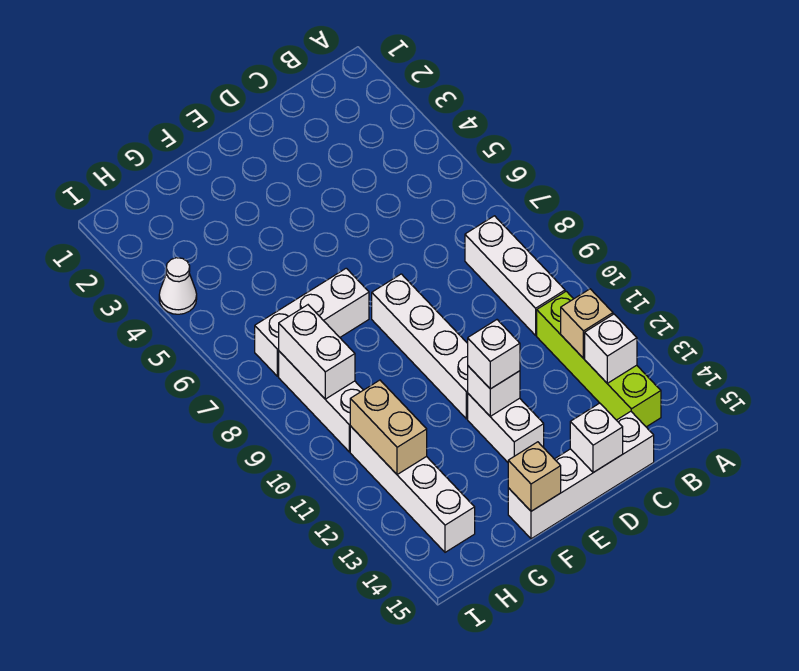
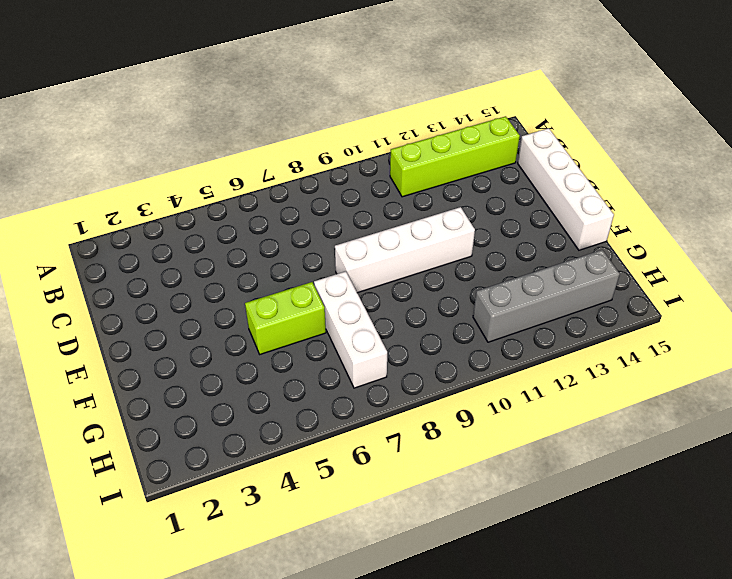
lime 1x2 brick [245,282,326,354] -> none
grey 1x4 brick [473,250,620,342] -> white 1x4 brick [350,426,475,552]
none -> white 1x3 brick [465,216,565,335]
none -> white 1x2 brick [468,394,544,462]
none -> white 1x3 brick [279,351,363,452]

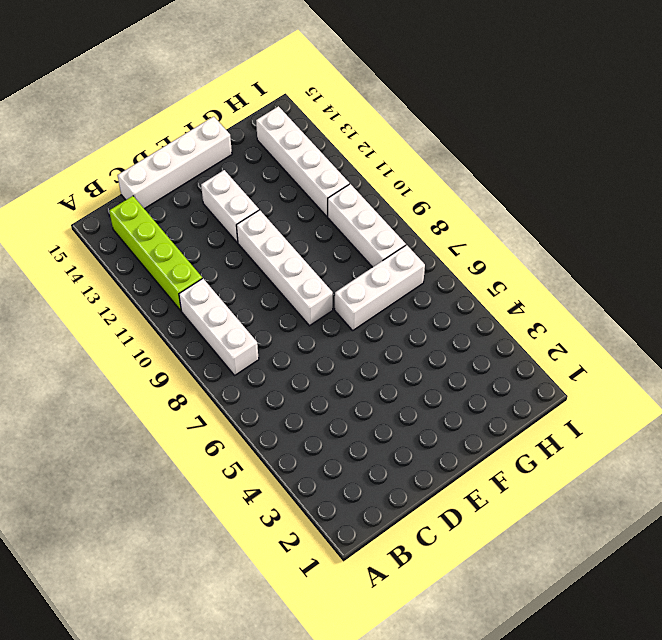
none -> white 1x1 cone [159,258,197,314]
none -> tan 1x1 brick [561,289,613,358]
none -> white 1x1 brick [585,314,637,383]

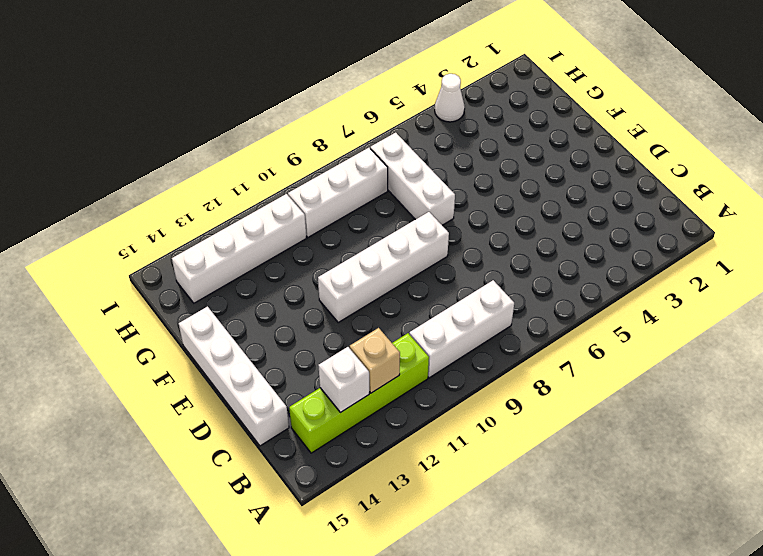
none -> white 1x2 brick [468,394,544,462]
none -> white 1x1 brick [570,403,623,473]
none -> white 1x1 brick [468,366,520,416]

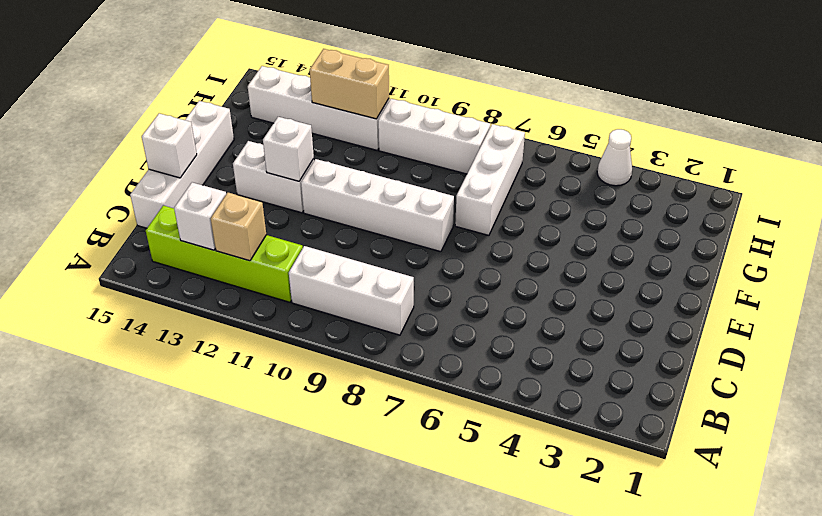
none -> tan 1x1 brick [508,442,561,511]
none -> white 1x2 brick [279,305,355,399]
none -> white 1x1 brick [468,320,520,389]

